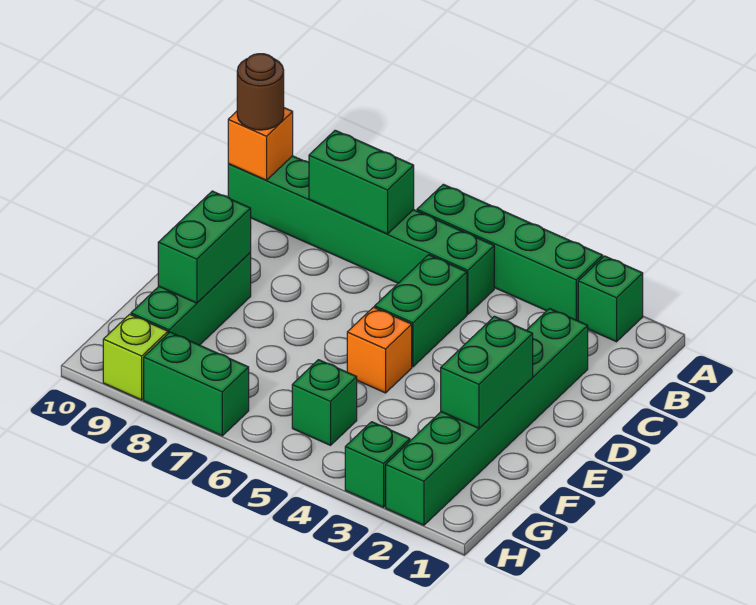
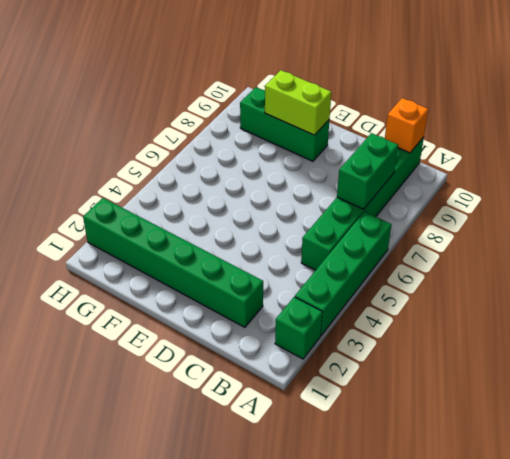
lime 1x2 brick [265,70,331,135] -> green 1x2 brick [158,191,251,303]
none -> green 1x2 brick [375,255,467,367]
none -> orange 1x1 brick [347,307,412,393]
none -> green 1x1 brick [292,360,357,445]

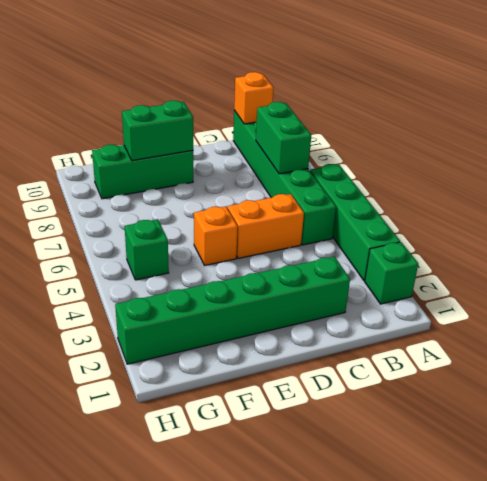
orange 1x2 brick [228,194,304,258] -> green 1x2 brick [375,255,467,367]
none -> green 1x1 brick [345,422,410,507]
none -> green 1x2 brick [144,332,249,436]
none -> lime 1x1 brick [103,314,168,400]

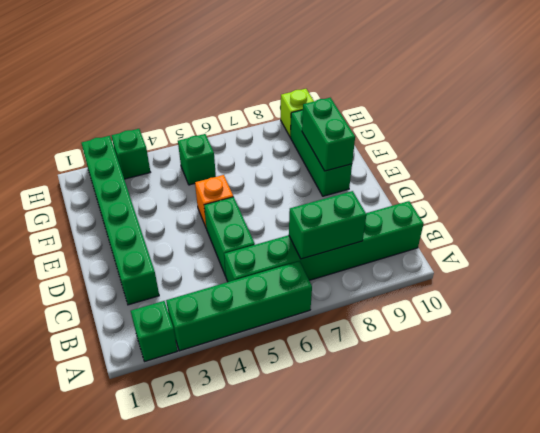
none -> green 1x2 brick [144,332,249,436]
none -> orange 1x1 brick [228,108,293,180]
none -> green 1x2 brick [441,316,533,428]

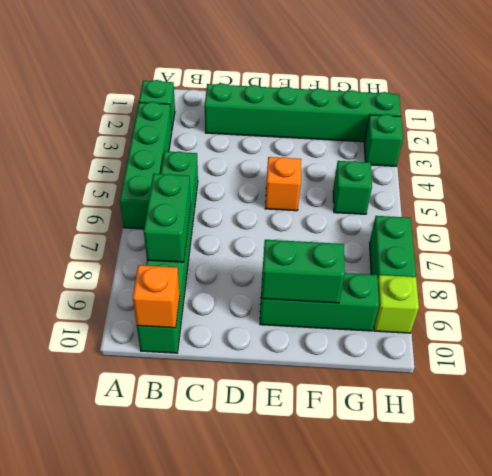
none -> green 1x2 brick [375,255,467,367]
none -> green 1x2 brick [441,316,533,428]
none -> brown 1x1 round brick [237,54,284,130]

